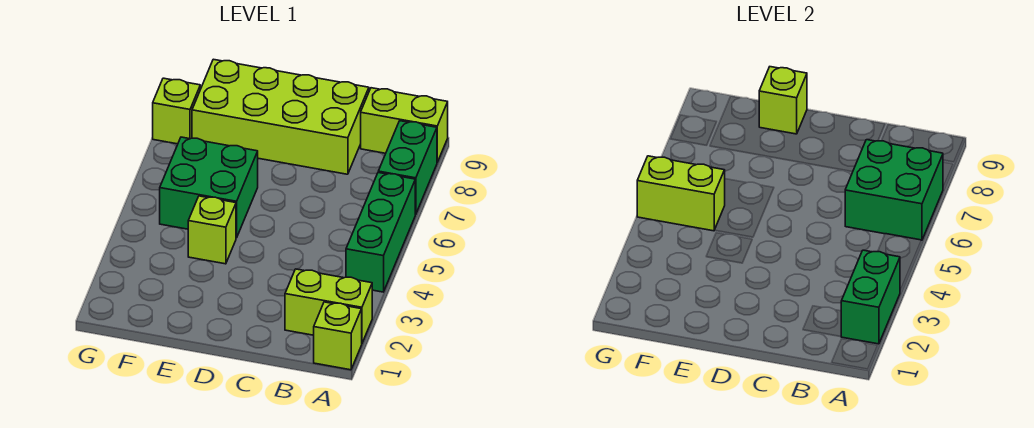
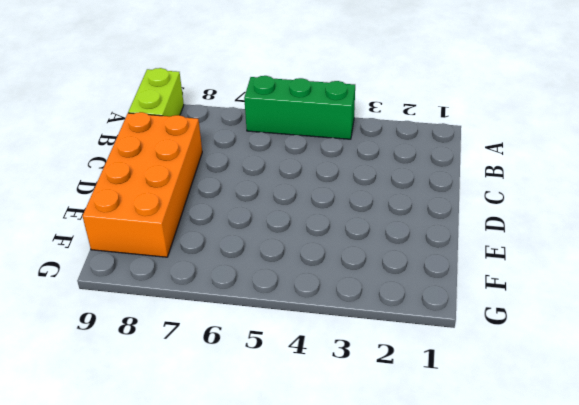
orange 2x4 brick [83,112,202,257] -> lime 2x4 brick [192,59,369,174]
none -> lime 1x1 brick [314,302,362,370]
none -> lime 1x2 brick [285,269,372,343]
none -> green 1x2 brick [378,121,437,214]

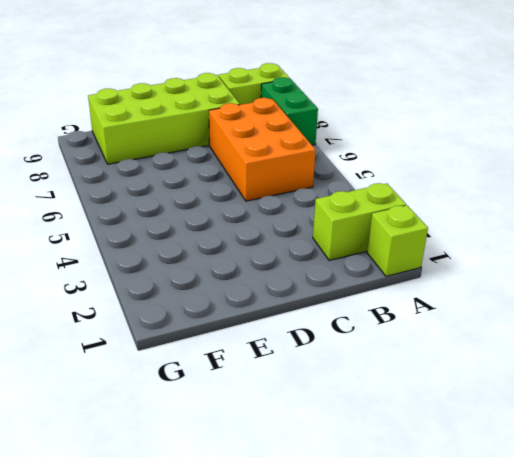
orange 2x3 brick [209,98,316,201] -> none
none -> green 1x3 brick [346,173,415,292]
none -> lime 1x1 brick [188,196,236,264]
none -> green 2x2 brick [160,137,258,238]

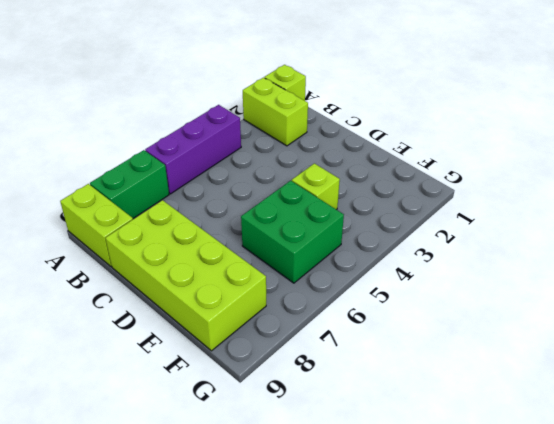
purple 1x3 brick [145,105,241,194] -> green 1x3 brick [346,173,415,292]
none -> lime 1x1 brick [153,78,200,144]
none -> green 1x2 brick [841,250,900,344]
none -> green 2x2 brick [845,140,943,240]

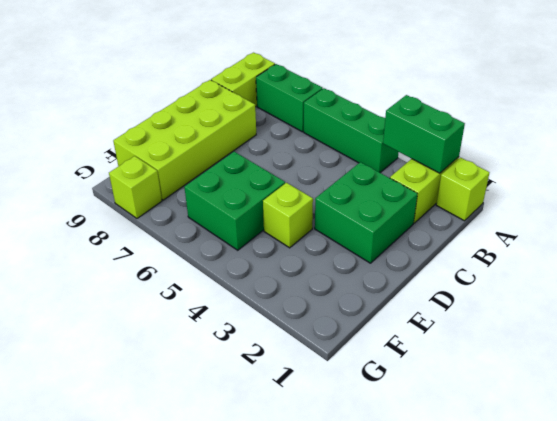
green 2x2 brick [315,162,417,263] -> green 2x2 brick moved to [845,140,943,240]
none -> lime 1x1 brick [759,67,807,134]
none -> lime 1x2 brick [637,156,725,231]

